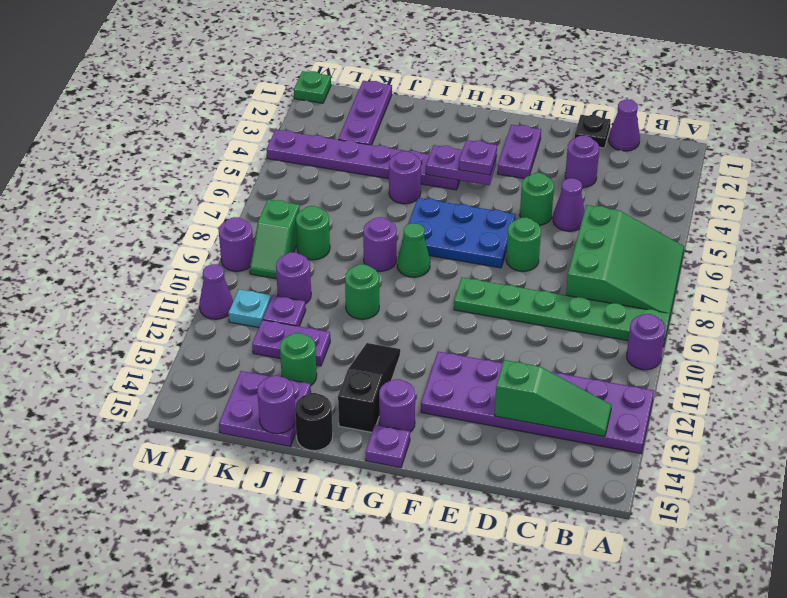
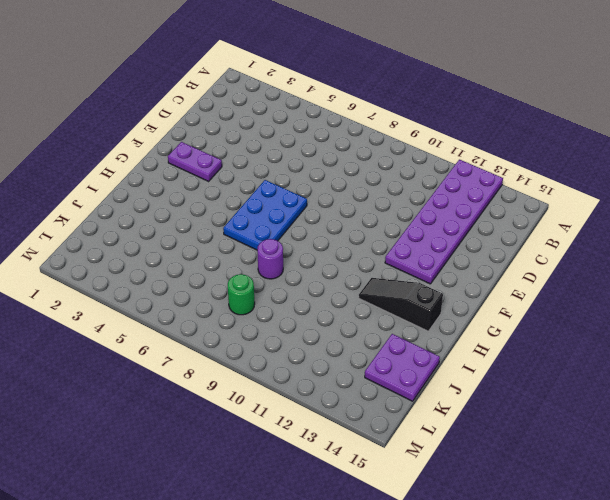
none -> green 3x3 slope [566,205,684,319]
none -> green 1x6 plate [454,277,670,347]
none -> purple 1x1 round brick [627,314,665,370]
none -> purple 1x1 cone [609,100,640,151]

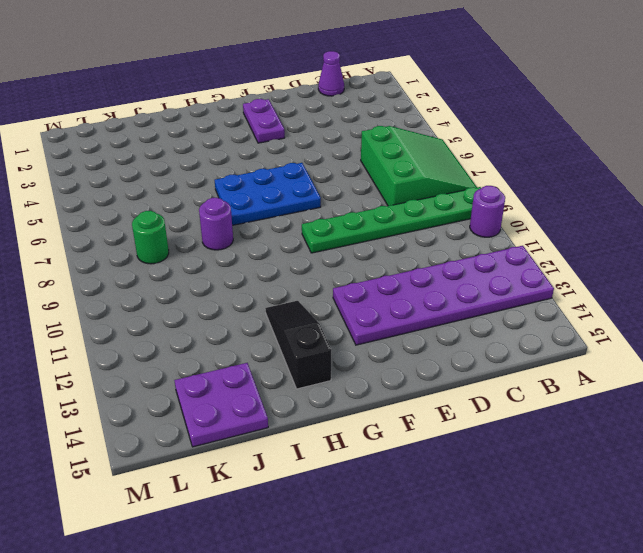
none -> black 1x1 plate [575,115,611,148]
none -> purple 1x1 round brick [565,136,599,188]
none -> purple 1x1 cone [553,178,585,231]
none -> green 1x1 round brick [520,173,554,225]

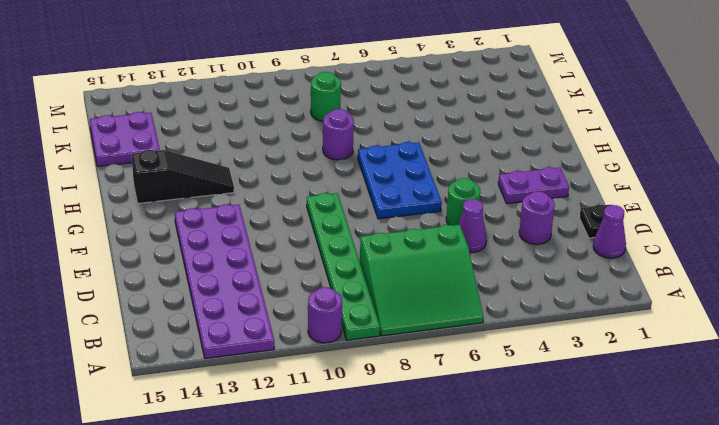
none -> green 1x1 round brick [506,217,541,271]
none -> purple 1x1 round brick [379,379,415,432]
none -> purple 1x1 plate [366,425,410,468]
none -> purple 1x6 plate [266,130,460,190]

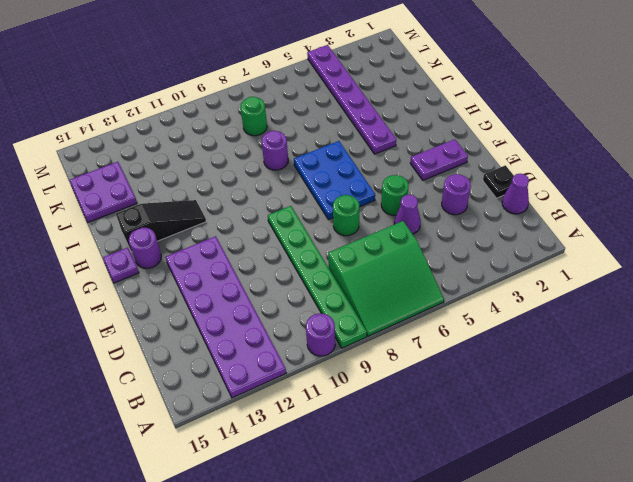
none -> green 1x1 cone [397,223,430,277]
none -> purple 1x1 round brick [389,151,421,204]
none -> green 1x1 round brick [345,264,379,319]
none -> black 1x1 round brick [295,393,333,451]

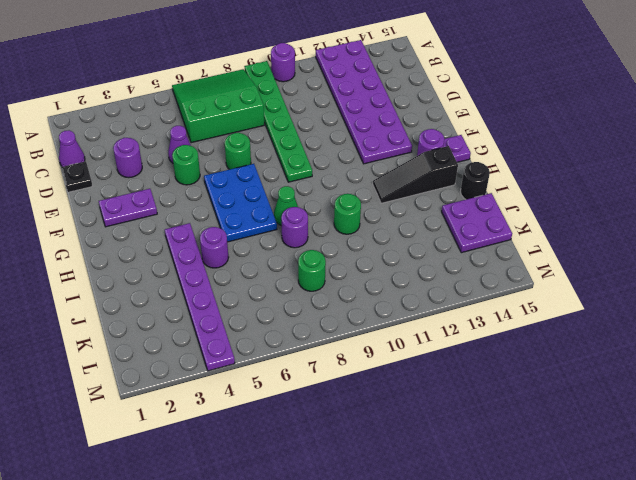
none -> purple 1x2 plate [252,320,330,366]
none -> green 1x1 round brick [280,333,317,386]
none -> purple 1x3 plate [338,81,392,145]
none -> purple 1x1 round brick [276,252,311,304]

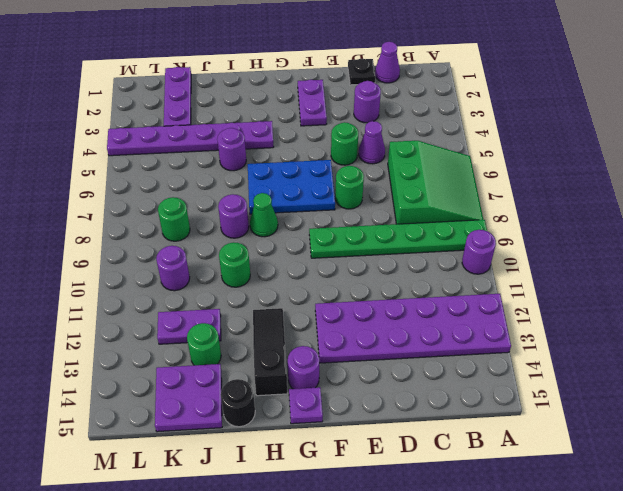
none -> purple 1x1 plate [263,295,306,326]
none -> green 1x2 slope [250,199,300,279]
none -> cyan 1x1 plate [228,289,271,328]
none -> green 1x1 plate [294,71,331,103]

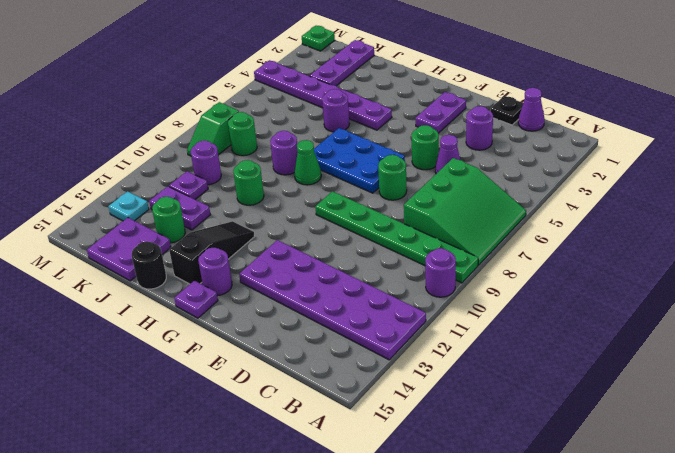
cyan 1x1 plate [108,191,149,221] -> cyan 1x1 plate moved to [228,289,271,328]
none -> purple 1x1 round brick [219,217,253,271]
none -> purple 1x1 cone [199,264,233,319]
none -> green 1x3 slope [495,360,612,437]
none -> purple 1x2 plate [426,145,497,185]

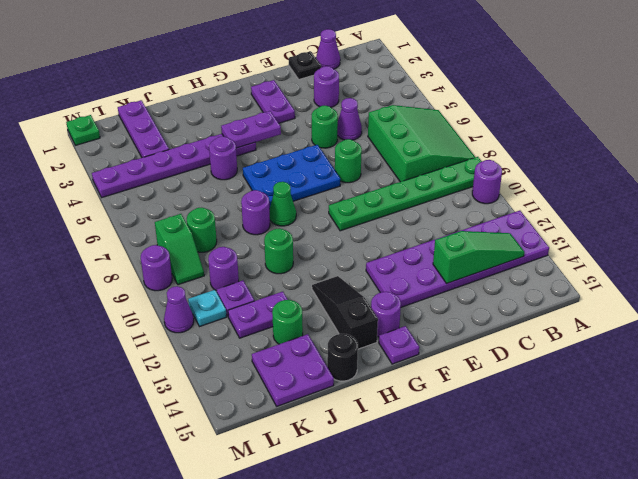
none -> purple 1x1 round brick [257,376,296,434]
none -> purple 1x1 plate [459,140,497,175]

